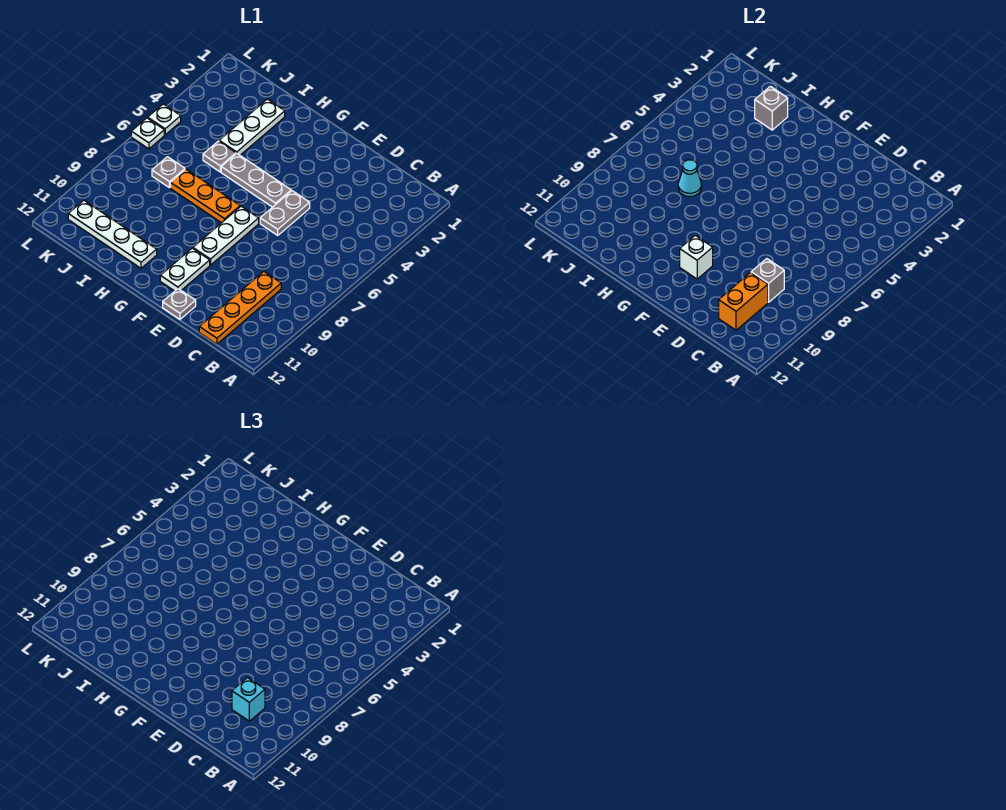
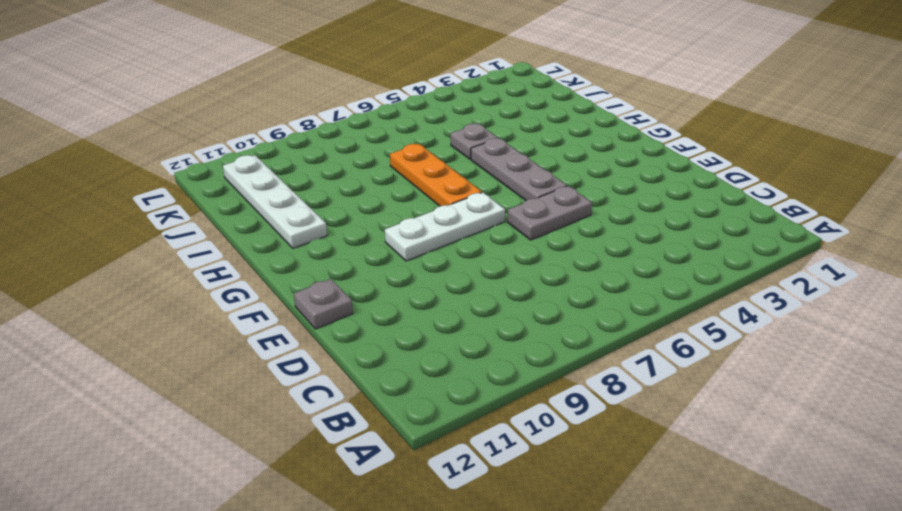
none -> orange 1x4 plate [199,271,281,344]
none -> white 1x2 plate [160,248,210,291]
none -> white 1x3 plate [219,99,285,155]

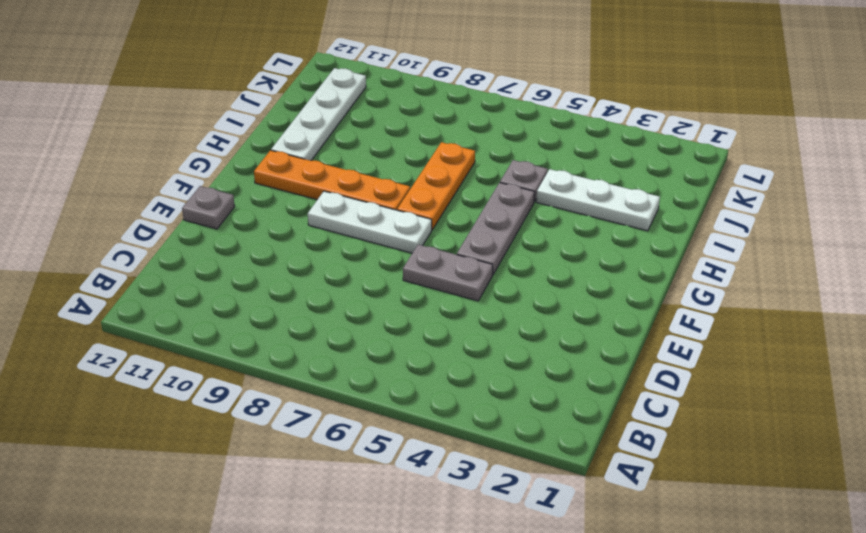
orange 1x4 plate [254,150,410,210] -> orange 1x4 plate moved to [199,271,281,344]
none -> white 1x2 plate [160,248,210,291]
none -> grey 1x1 plate [152,157,185,188]
none -> white 1x1 plate [148,104,181,135]

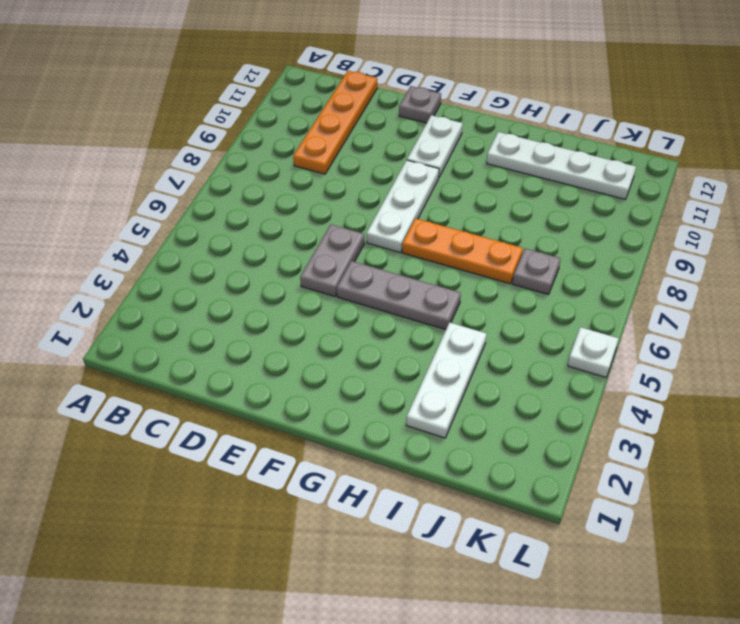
none -> grey 1x1 plate [203,141,236,172]
none -> white 1x1 plate [131,118,164,149]
none -> grey 1x1 brick [751,259,784,302]

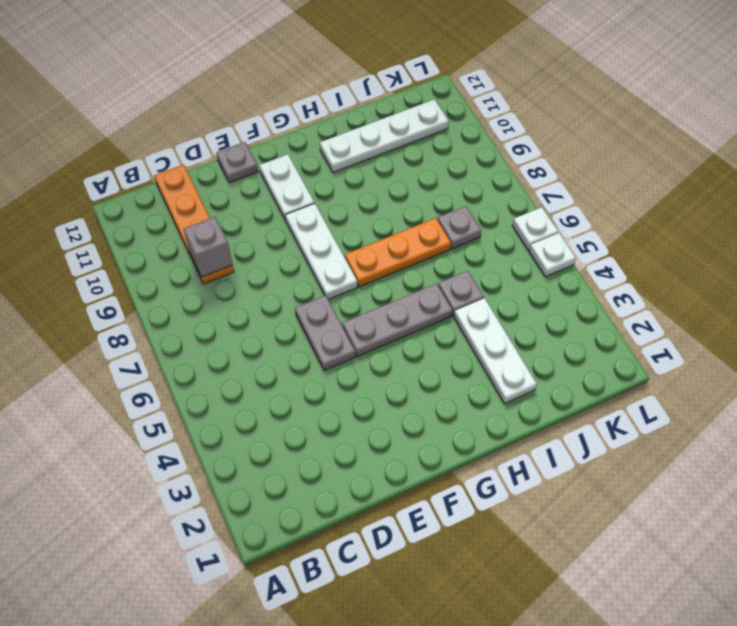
none -> orange 1x2 brick [719,273,768,330]
none -> white 1x1 brick [680,235,713,279]
none -> grey 1x1 brick [755,86,788,130]

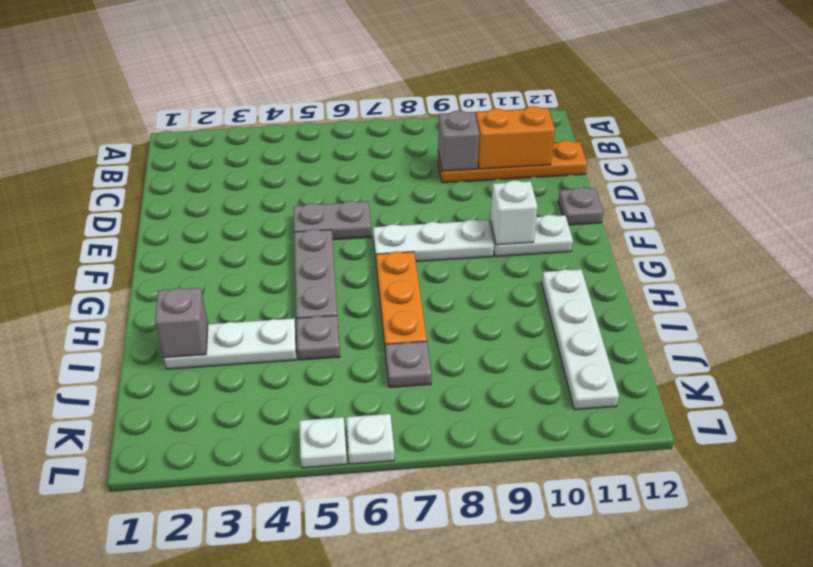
none -> cyan 1x1 cone [678,160,701,197]
none -> cyan 1x1 brick [232,678,265,721]

